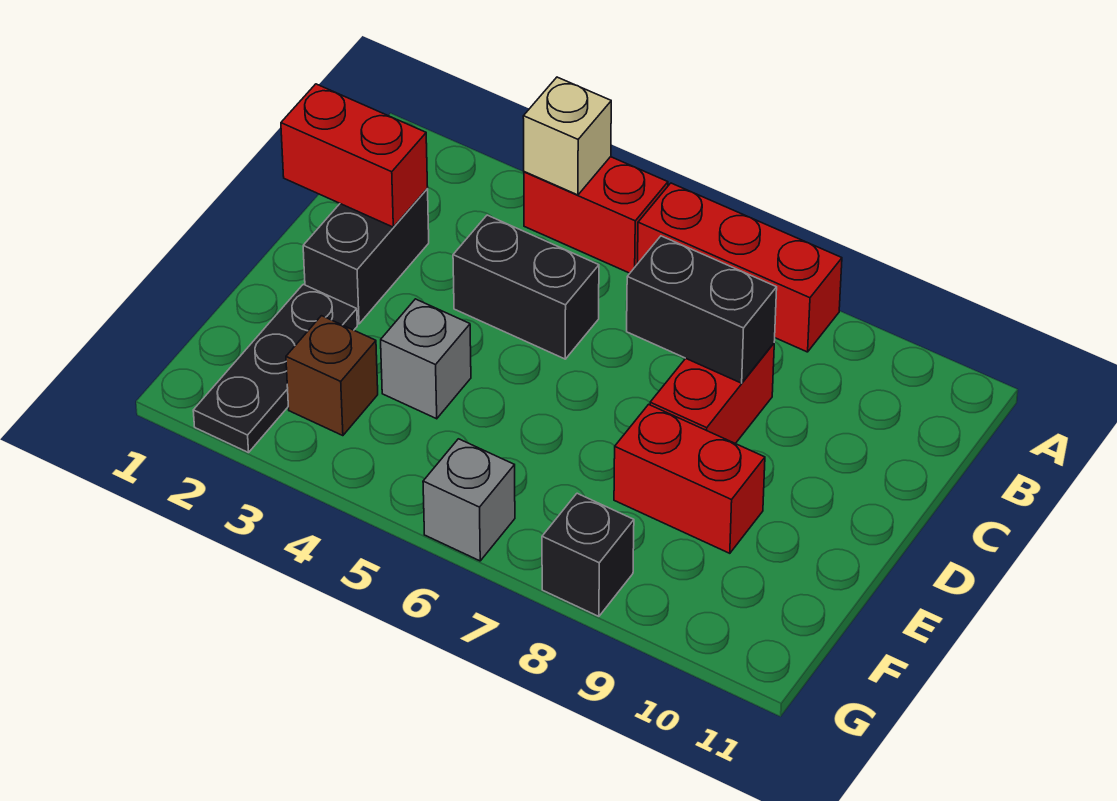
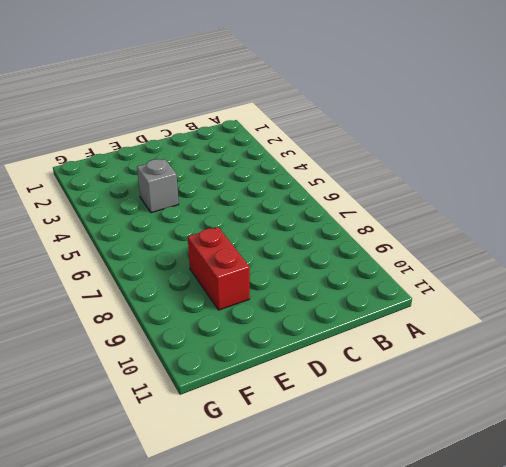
none -> red 1x2 brick [524,157,668,273]
none -> red 1x3 brick [638,183,842,352]
none -> black 1x2 brick [303,189,429,324]

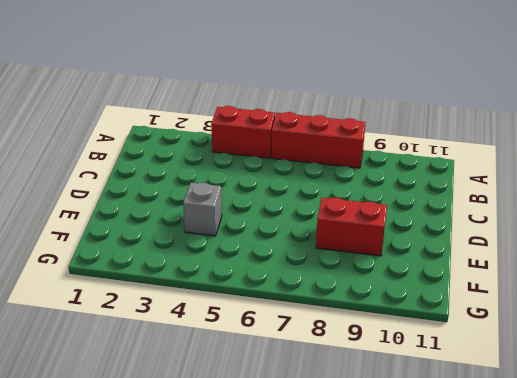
none -> black 1x2 brick [303,189,429,324]
none -> black 1x2 brick [453,215,599,359]
none -> red 1x2 brick [650,343,774,444]

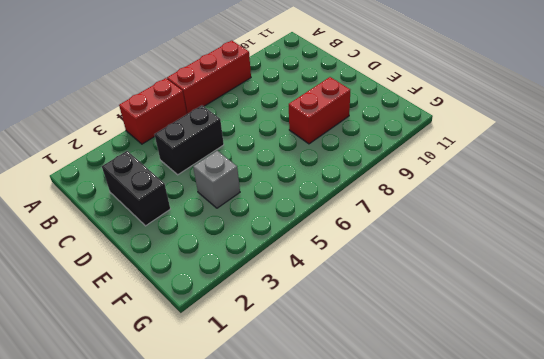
none -> red 1x2 brick [650,343,774,444]
none -> black 1x3 plate [193,284,357,453]
none -> brown 1x1 brick [286,316,378,436]

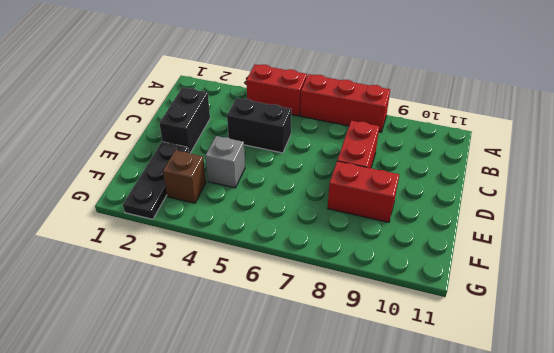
none -> grey 1x1 brick [423,439,515,561]
none -> black 1x1 brick [542,493,634,616]
none -> tan 1x1 brick [523,77,611,195]

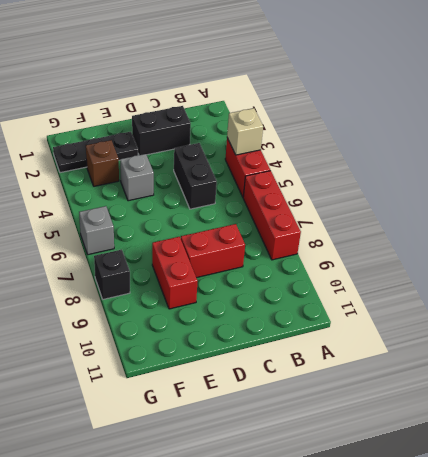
none -> red 1x2 brick [281,84,428,227]
none -> black 1x2 brick [627,236,777,383]

